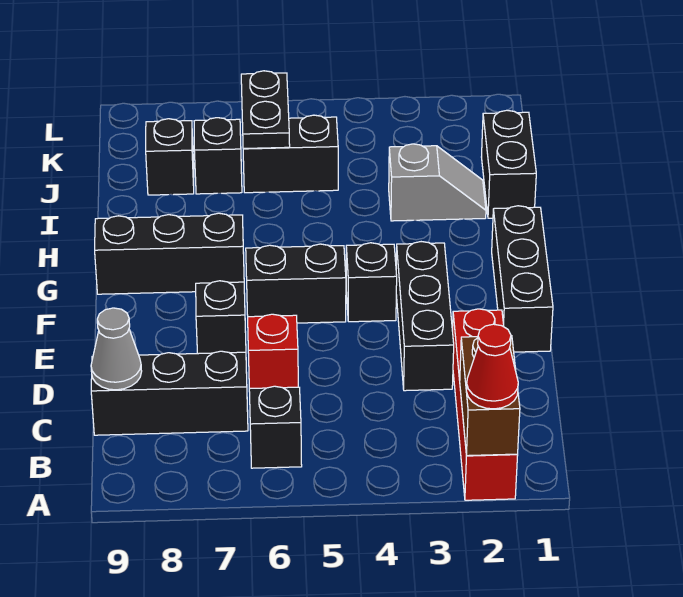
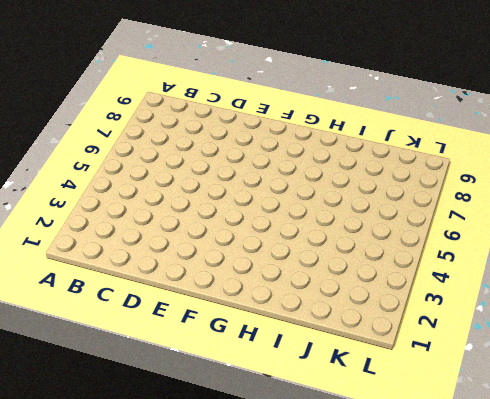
none -> red 1x4 brick [453,309,518,500]
none -> black 1x1 brick [249,386,302,468]
none -> black 1x3 brick [91,351,248,435]

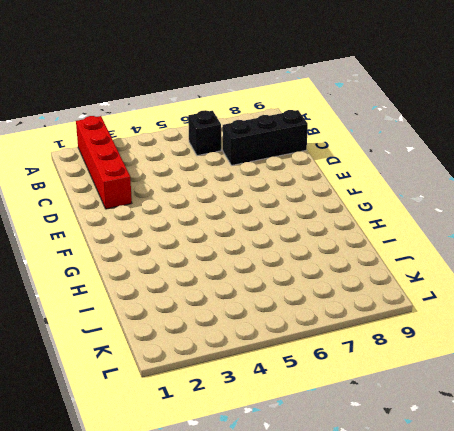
none -> black 1x3 brick [396,242,454,391]
none -> red 1x1 brick [248,314,298,389]
none -> black 1x3 brick [492,206,553,352]

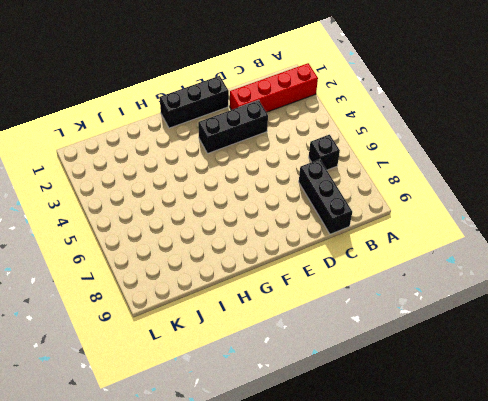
none -> red 1x1 brick [248,314,298,389]
none -> black 1x1 brick [196,281,246,354]
none -> black 1x1 brick [346,243,397,322]

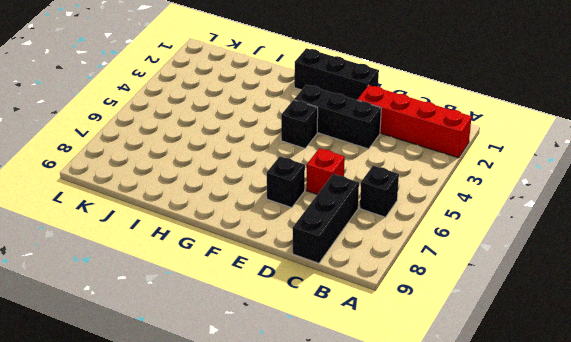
none -> black 1x2 brick [246,244,346,323]
none -> black 1x3 brick [95,213,244,294]
none -> black 1x2 brick [482,110,536,218]

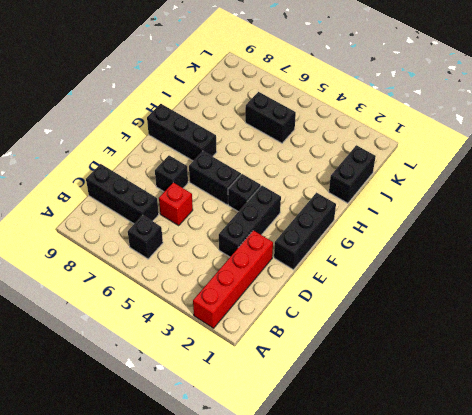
none -> grey 1x2 slope [389,144,486,221]
none -> black 1x1 brick [194,118,242,194]
none -> black 1x1 brick [146,119,194,195]

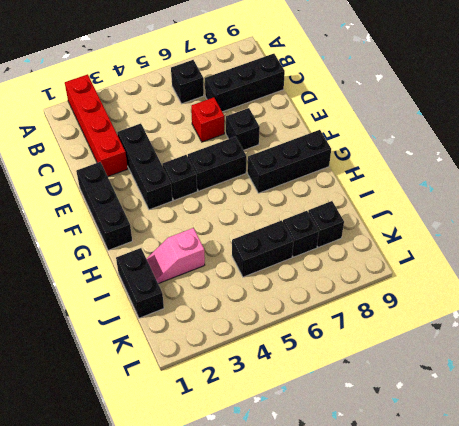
pink 1x2 slope [147,228,205,284] -> grey 1x2 slope [389,144,486,221]
none -> brown 1x2 brick [460,336,520,456]
none -> grey 1x1 cone [91,308,142,390]
none -> black 1x2 plate [241,71,290,149]

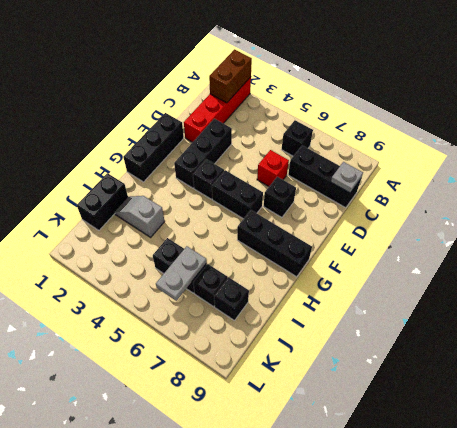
grey 1x1 plate [331,162,363,193] -> grey 1x1 cone [91,308,142,390]
grey 1x2 plate [156,246,207,301] -> black 1x2 plate [241,71,290,149]
none -> red 1x1 cone [466,324,518,409]

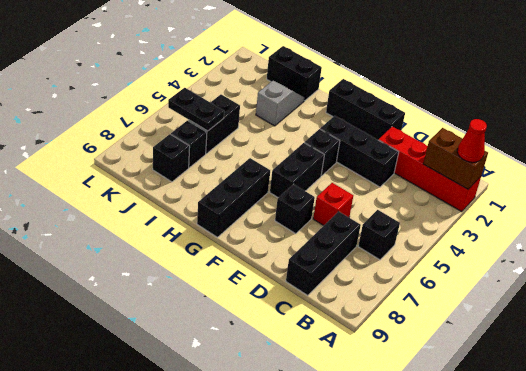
none -> grey 1x1 cone [91,308,142,390]

